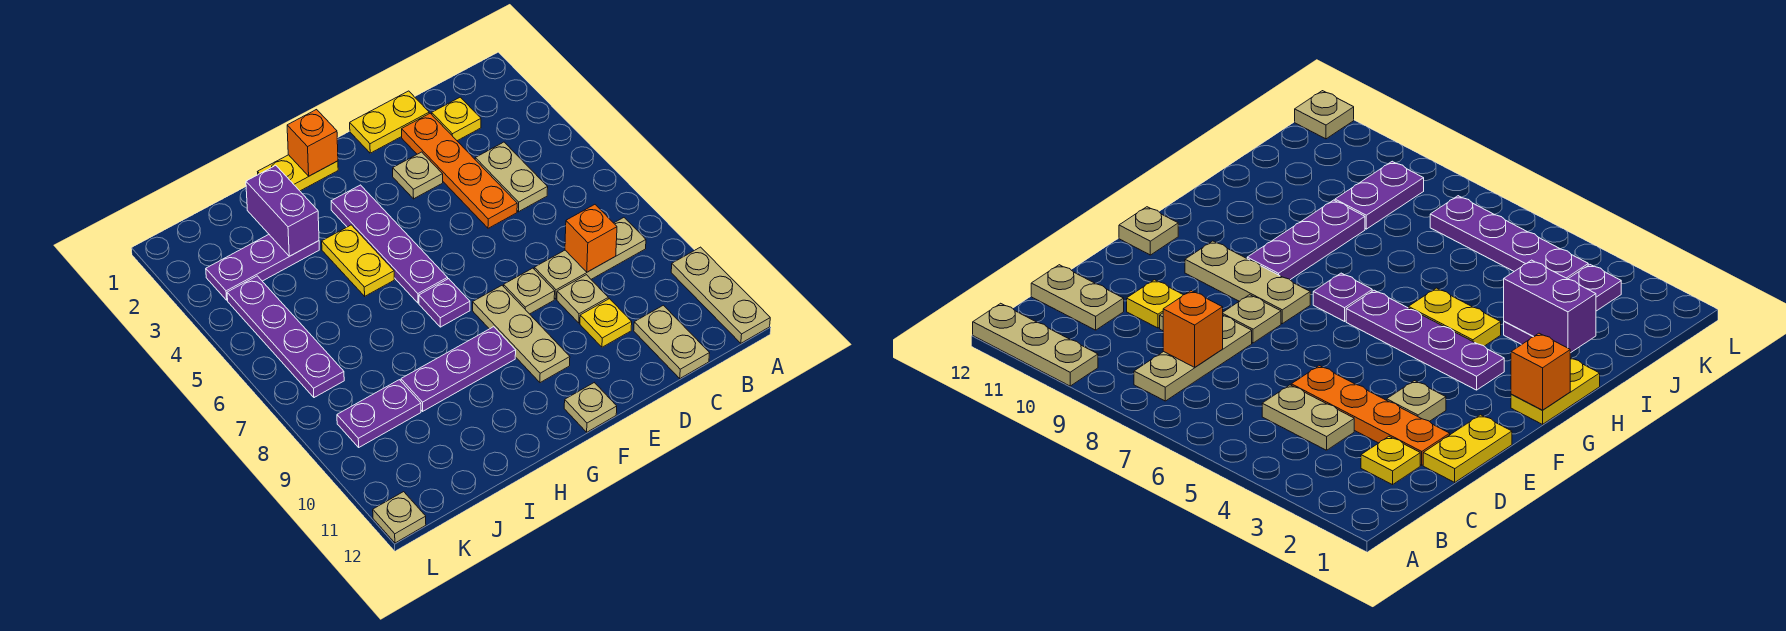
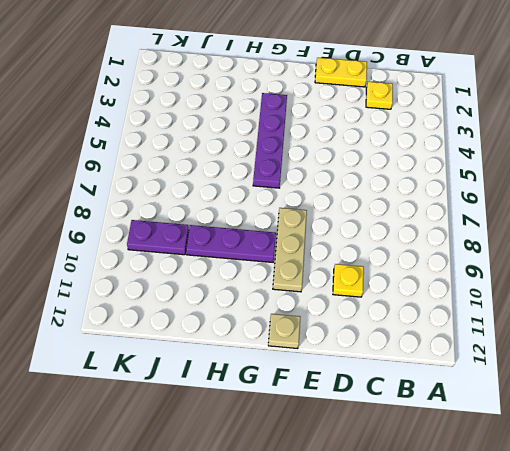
none -> tan 1x3 plate [671,247,770,343]
none -> tan 1x3 plate [534,218,646,299]
none -> tan 1x2 plate [475,142,548,212]

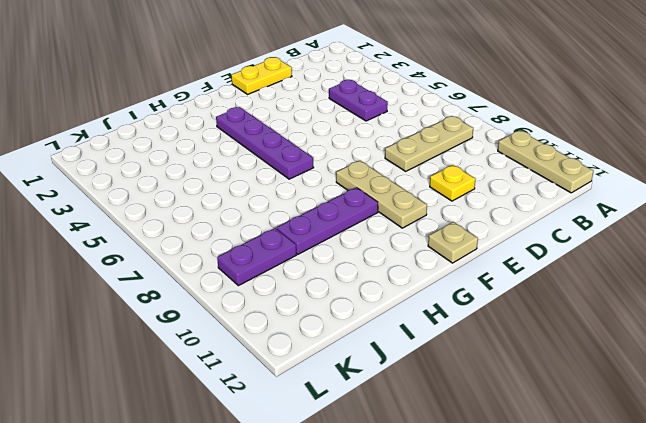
purple 1x2 plate [329,80,388,121] -> tan 1x2 plate [475,142,548,212]
none -> yellow 1x1 plate [432,97,481,141]
none -> tan 1x2 plate [634,305,710,378]
none -> orange 1x4 plate [402,113,517,228]

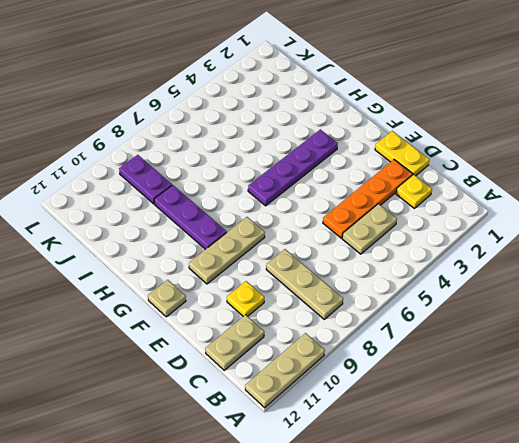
none -> tan 1x1 plate [557,275,608,323]
none -> tan 1x1 plate [393,152,443,199]
none -> tan 1x1 plate [504,268,555,314]

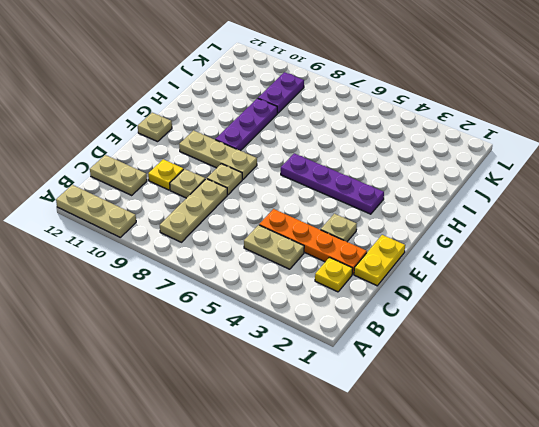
none -> yellow 1x2 plate [258,155,338,191]
none -> purple 1x1 plate [419,279,470,327]
none -> yellow 1x2 plate [322,225,394,296]

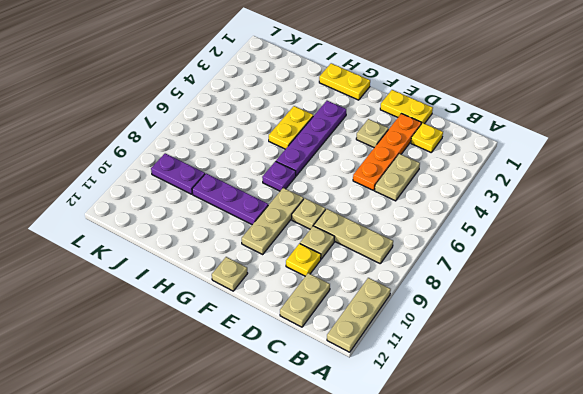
none -> purple 1x3 plate [206,235,319,300]
none -> purple 1x4 plate [227,276,344,398]
none -> tan 1x1 plate [373,492,426,543]

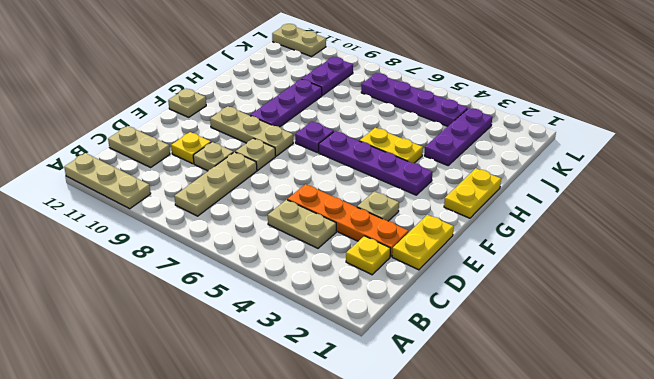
tan 1x2 plate [272,24,326,57] -> tan 1x1 plate [373,492,426,543]
none -> orange 1x1 brick [565,205,617,272]
none -> orange 1x1 brick [287,110,338,176]
none -> purple 1x2 brick [246,165,319,256]

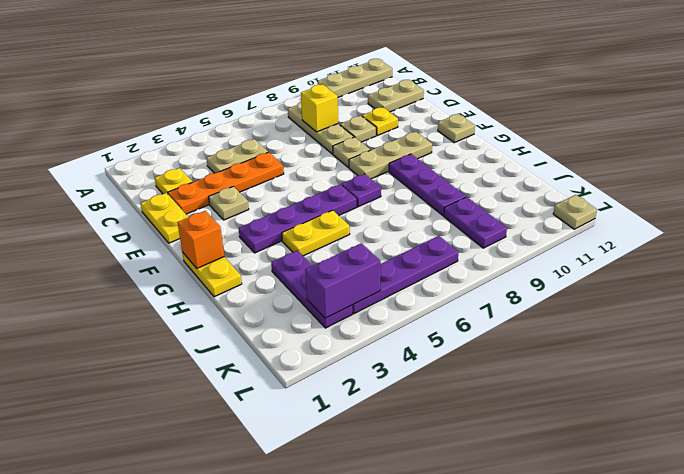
yellow 1x1 brick [301,85,338,132] -> orange 1x1 brick [565,205,617,272]
purple 1x2 brick [305,243,381,318] -> purple 1x2 brick moved to [246,165,319,256]

